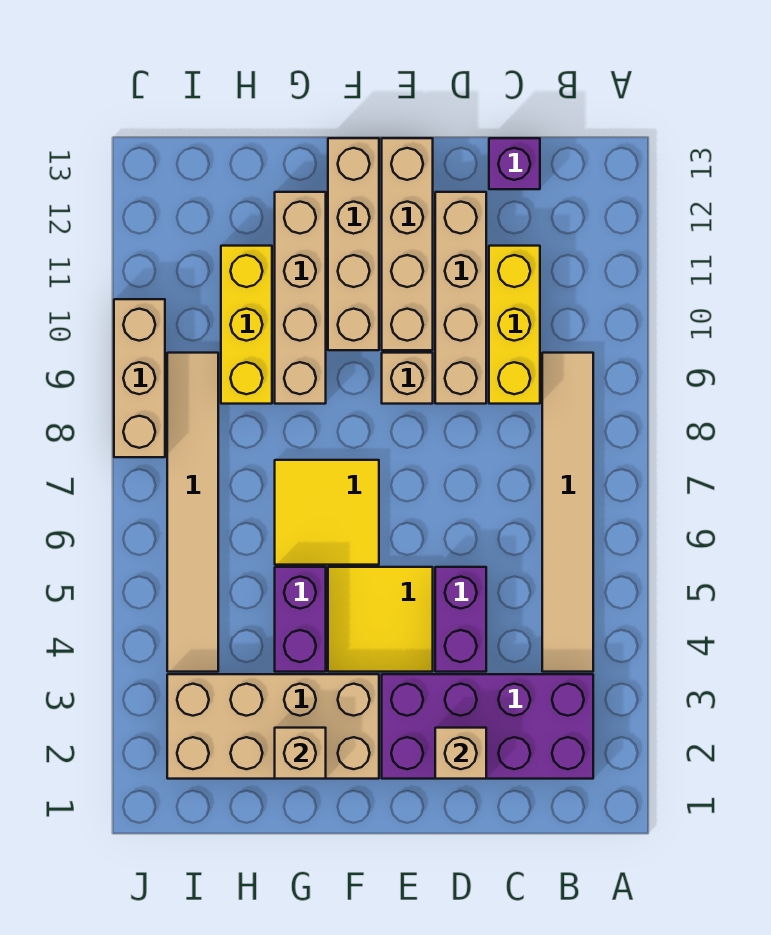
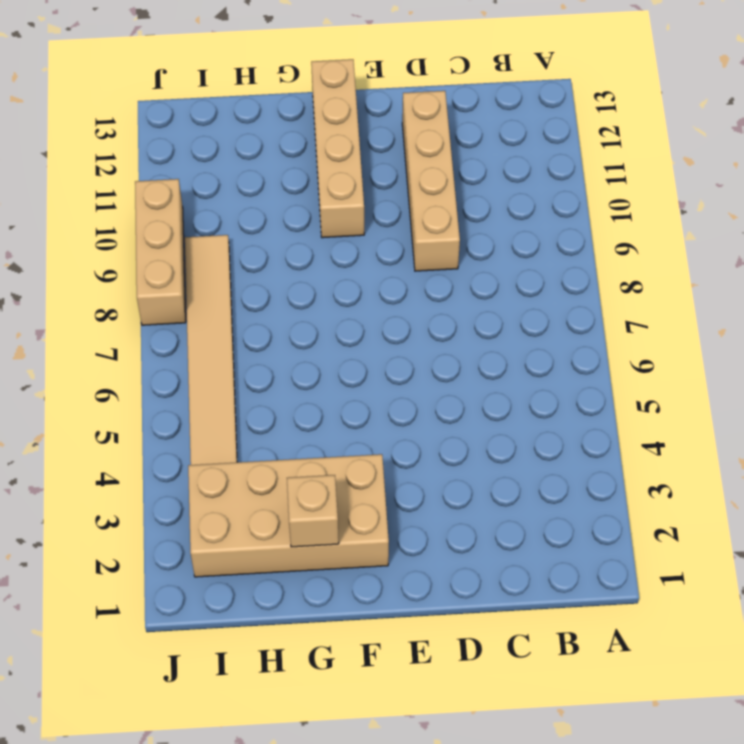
none -> purple 2x4 brick [382,674,593,779]
none -> tan 1x6 tile [542,353,593,672]
none -> yellow 1x3 brick [489,246,540,404]

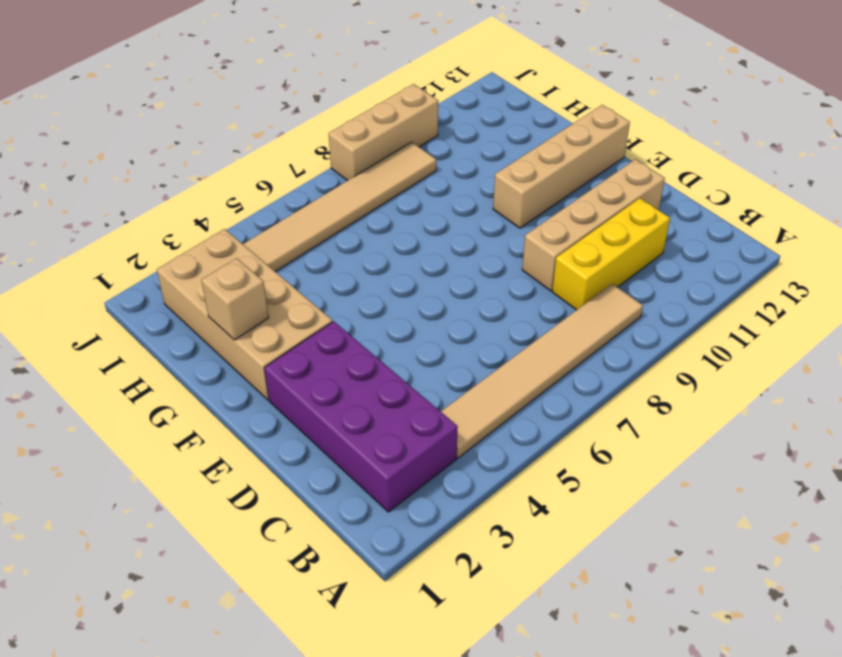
none -> purple 1x1 brick [489,138,540,189]
none -> purple 1x2 brick [435,567,486,672]
none -> yellow 2x2 tile [328,567,433,672]

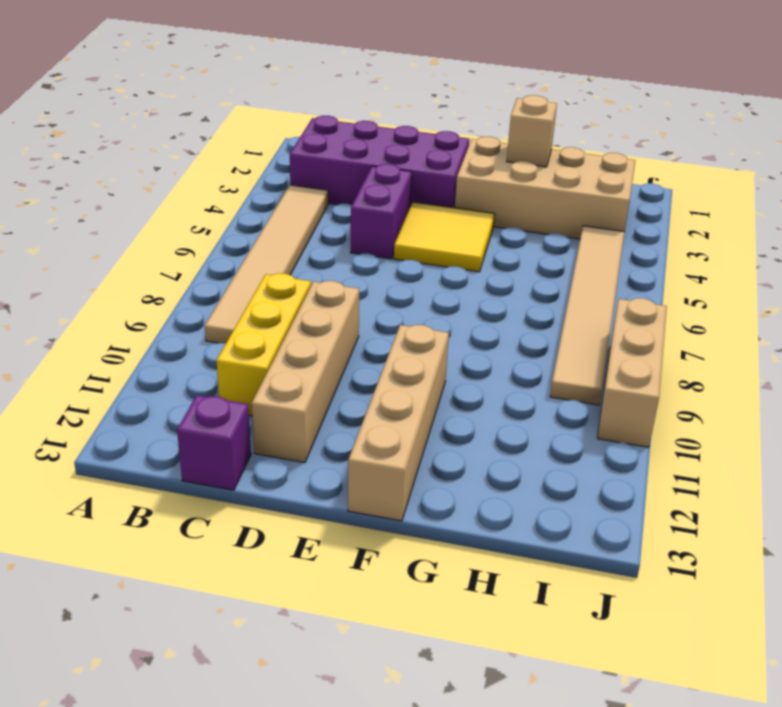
none -> tan 1x1 brick [382,353,433,404]
none -> tan 1x4 brick [382,138,433,350]
none -> yellow 2x2 tile [275,460,379,565]

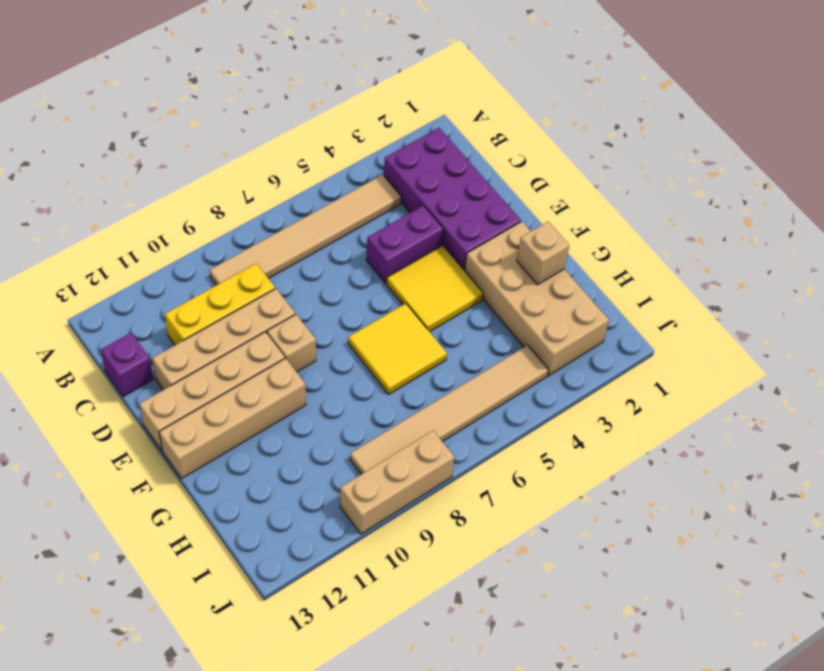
none -> purple 1x2 brick [275,567,326,672]
none -> tan 1x4 brick [275,192,326,404]
none -> yellow 1x3 brick [221,246,272,404]

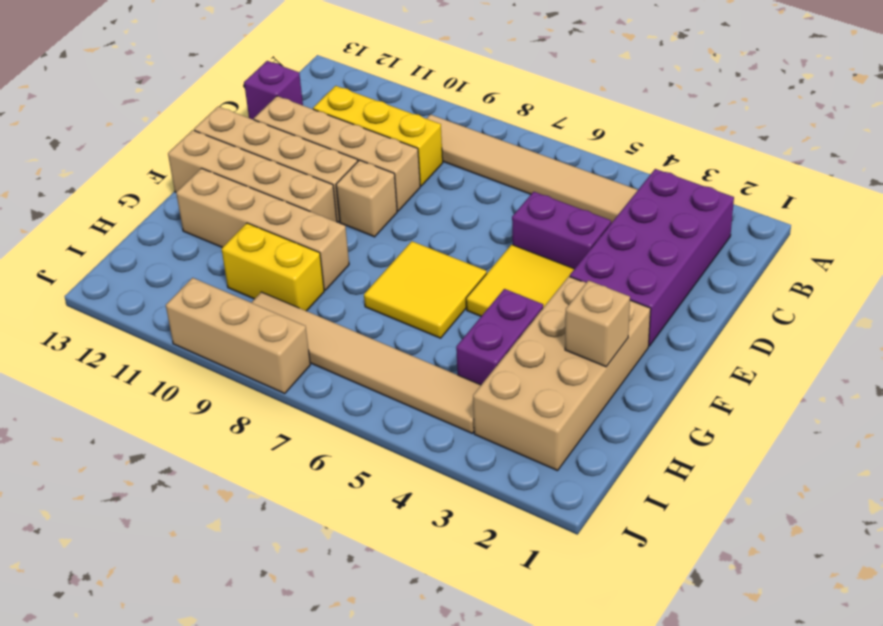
purple 1x2 brick [456,289,543,385] -> purple 1x2 brick turned to [275,567,326,672]
yellow 1x2 brick [222,223,324,311] -> yellow 1x3 brick [221,246,272,404]
none -> tan 1x1 brick [435,728,486,779]

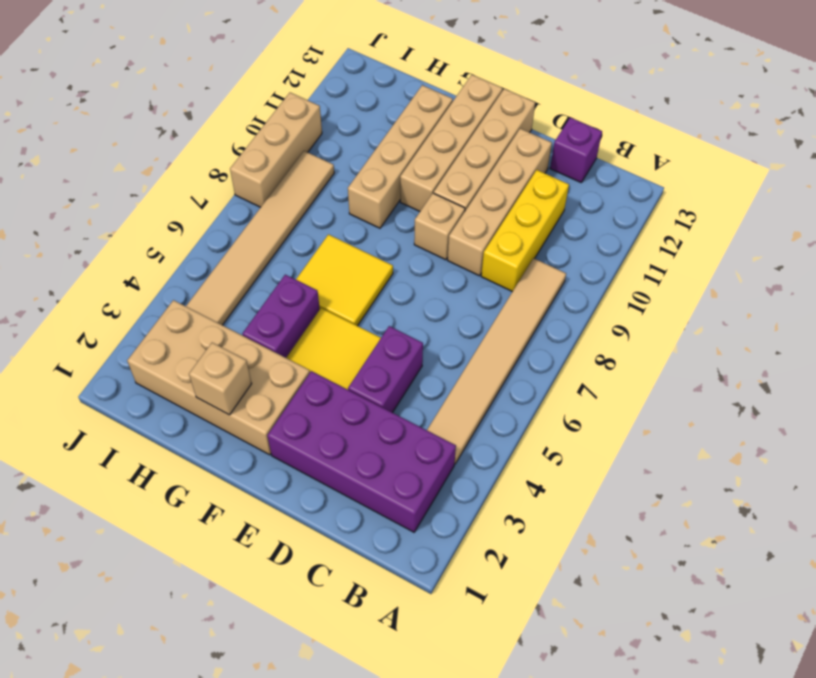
none -> yellow 1x3 brick [221,246,272,404]
none -> tan 1x1 brick [435,728,486,779]

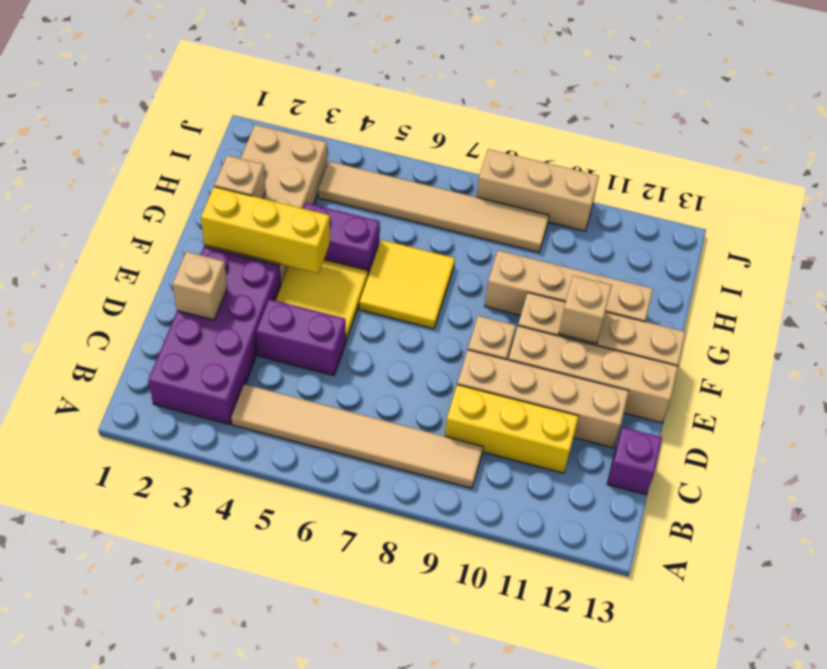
yellow 1x3 brick [201,187,330,273] -> yellow 1x3 brick moved to [221,246,272,404]
tan 1x1 brick [559,275,612,344] -> none

